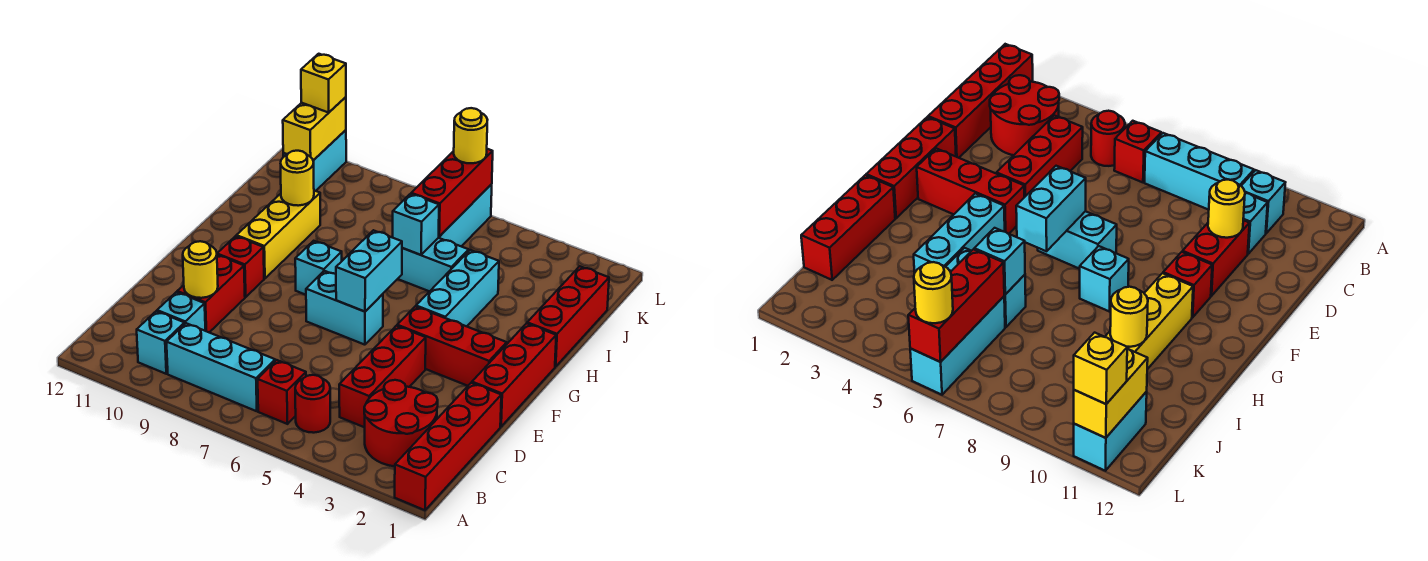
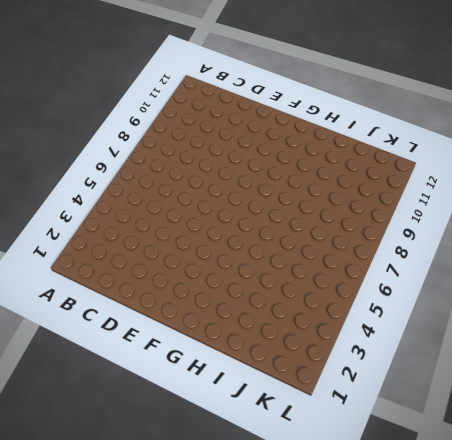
none -> red 1x4 brick [395,383,501,510]
none -> red 2x2 round brick [364,380,438,466]
none -> red 1x1 round brick [295,375,330,433]

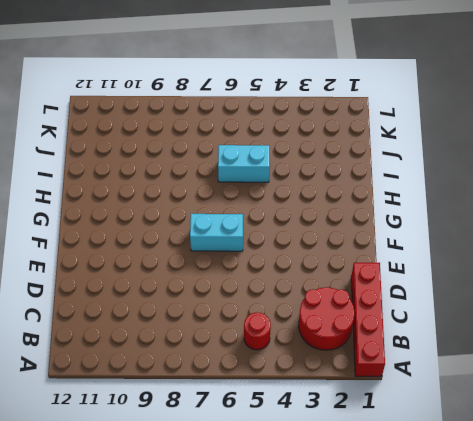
none -> red 1x1 brick [258,360,306,424]
none -> cyan 1x3 brick [167,323,275,411]
none -> cyan 1x1 brick [137,311,184,374]

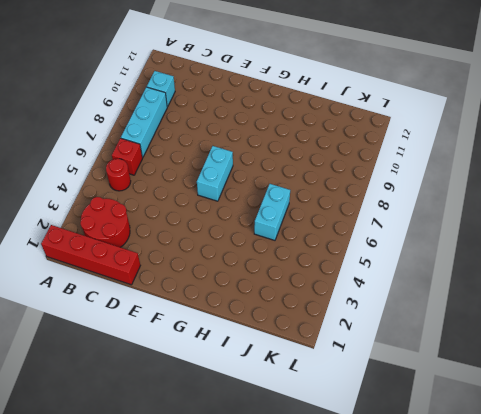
none -> red 1x3 brick [339,326,426,427]
none -> cyan 1x1 brick [157,292,205,331]
none -> red 1x2 brick [177,255,245,332]

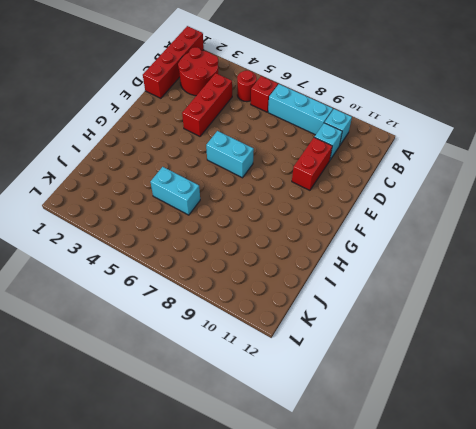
none -> red 1x3 brick [472,323,556,427]
none -> red 1x3 brick [397,306,507,386]
none -> red 1x1 brick [217,236,264,297]

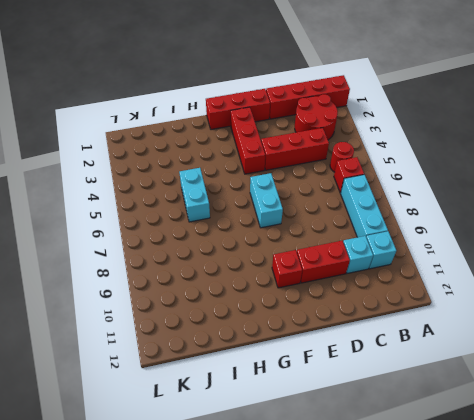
none -> cyan 1x3 brick [416,250,499,326]
none -> cyan 1x1 brick [295,241,342,295]
none -> yellow 1x3 brick [236,191,320,278]

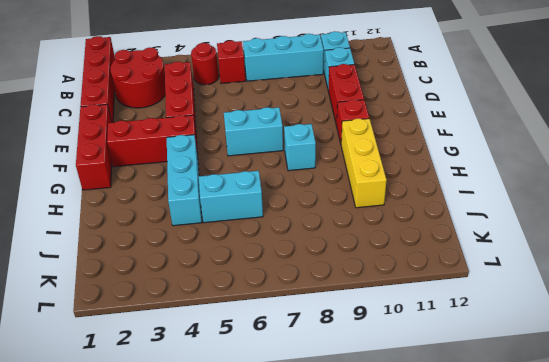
none -> red 1x3 brick [527,266,609,367]
none -> cyan 1x3 brick [439,184,492,246]
none -> cyan 1x2 brick [283,130,346,191]

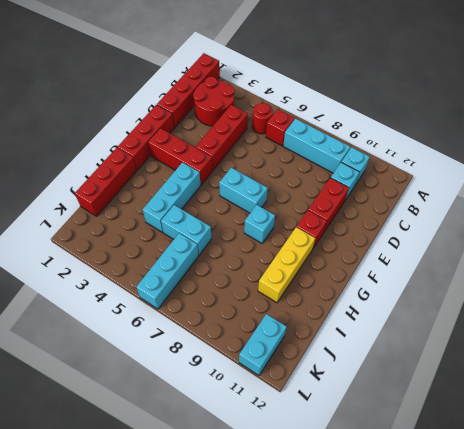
none -> yellow 1x1 round brick [183,241,218,298]
none -> cyan 1x2 brick [336,230,402,312]
none -> cyan 1x1 brick [393,194,439,255]

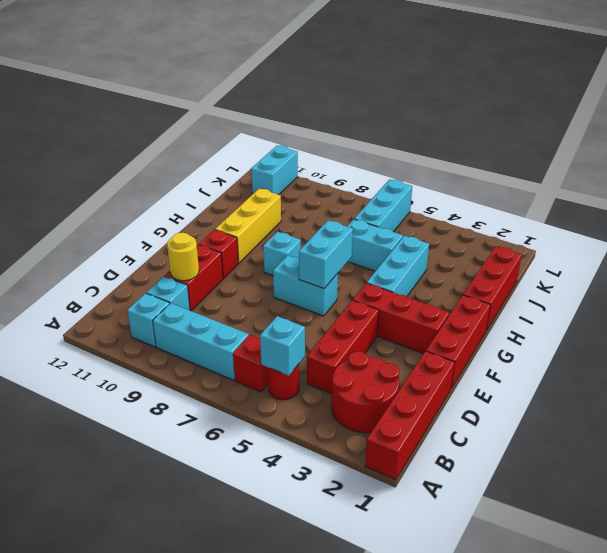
cyan 1x1 brick [260,316,305,376] -> cyan 1x1 brick moved to [393,194,439,255]
none -> yellow 1x1 round brick [281,151,314,206]
none -> red 1x3 brick [411,149,493,237]
none -> yellow 1x2 brick [283,97,346,160]

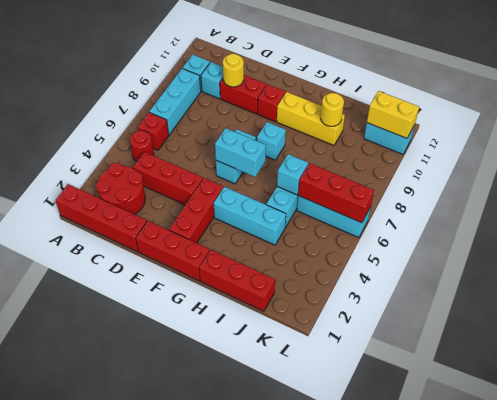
none -> yellow 1x1 round brick [454,108,487,163]
none -> yellow 1x1 brick [301,54,346,113]

